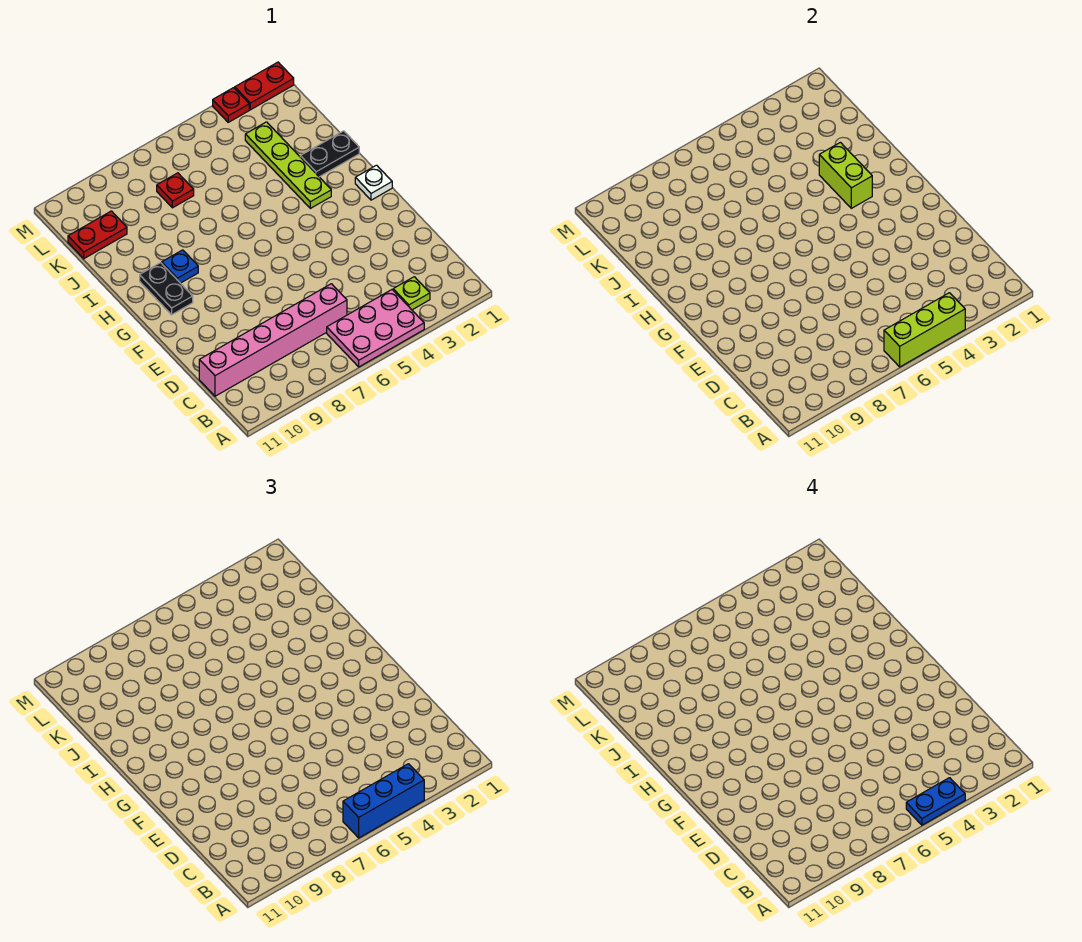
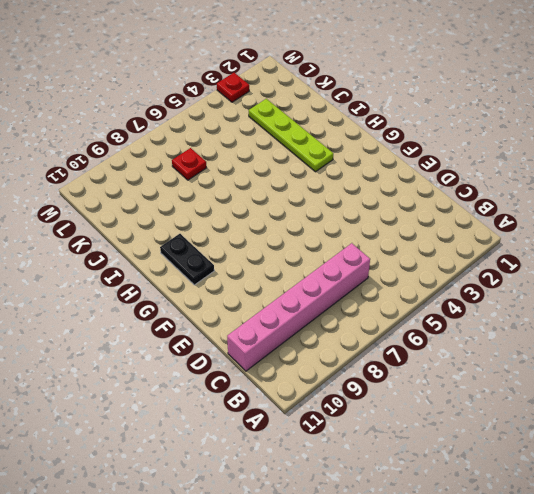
none -> pink 2x3 plate [327,290,424,367]
none -> lime 1x1 plate [393,277,430,310]
none -> white 1x1 plate [355,165,392,200]

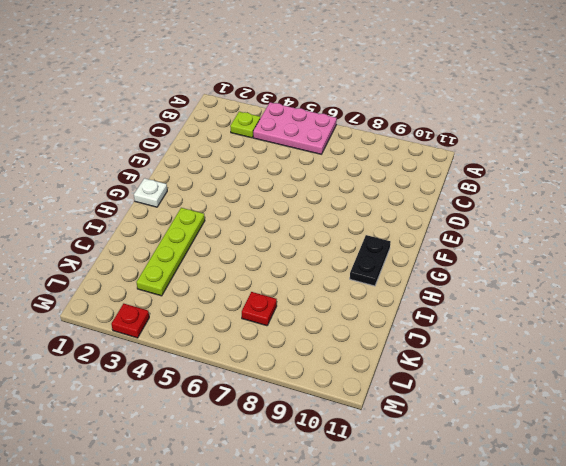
none -> pink 1x6 brick [199,284,347,396]
none -> blue 1x1 plate [162,250,198,283]
none -> black 1x2 plate [300,131,359,177]

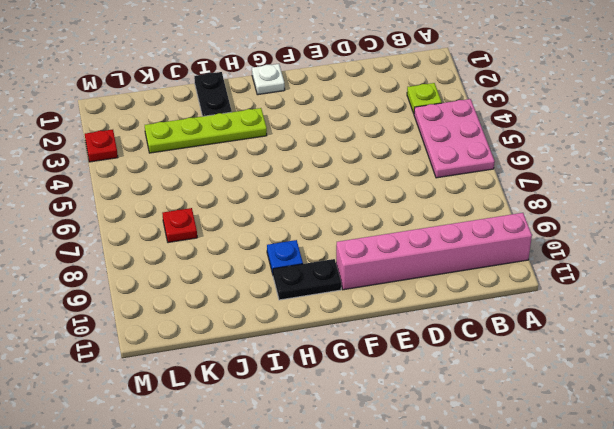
pink 1x6 brick [336,213,532,290] -> pink 1x6 brick turned to [199,284,347,396]
none -> red 1x2 plate [68,211,127,259]
none -> red 1x2 plate [235,62,294,110]
none -> lime 1x3 brick [884,293,965,367]

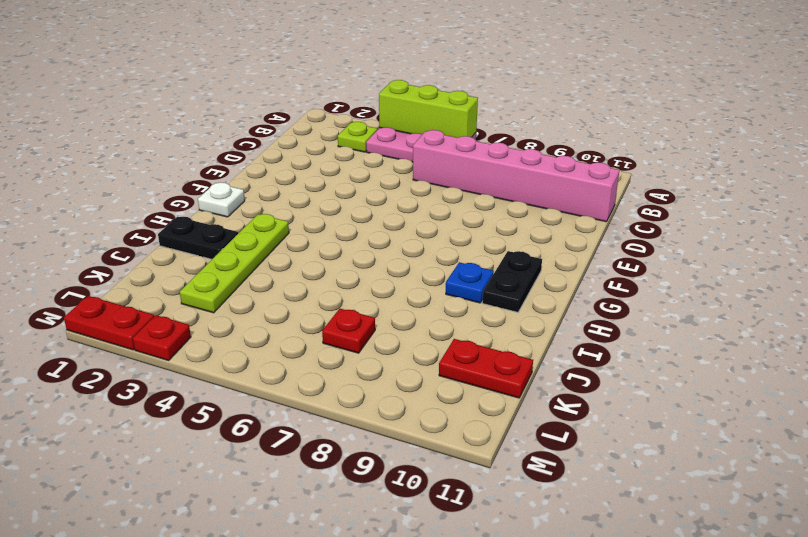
none -> lime 1x2 brick [819,142,872,208]
none -> blue 1x3 brick [343,764,424,838]
none -> blue 1x2 plate [906,778,965,825]

